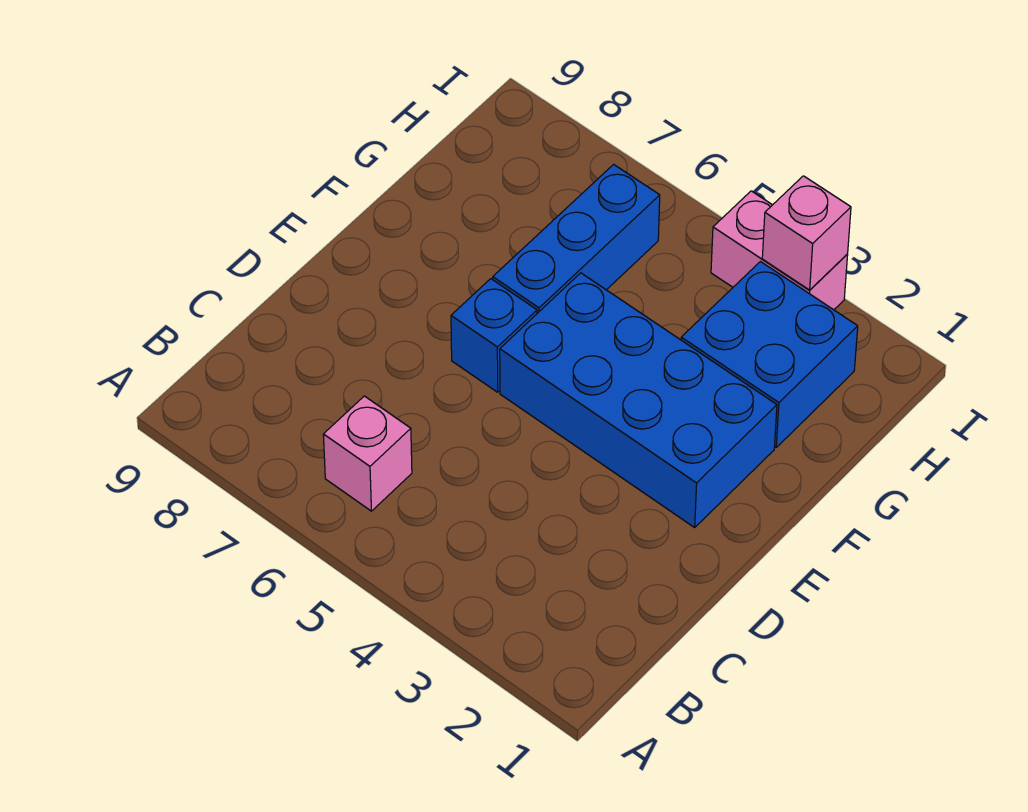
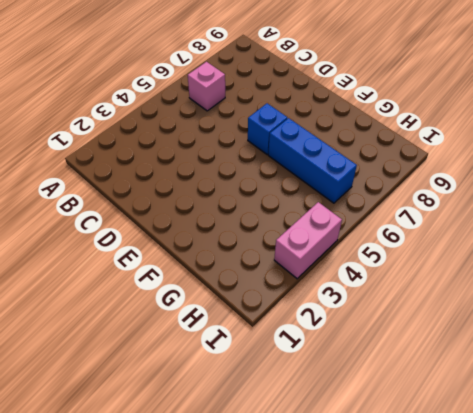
none -> blue 2x4 brick [500,273,777,527]
none -> blue 2x2 brick [681,262,858,447]

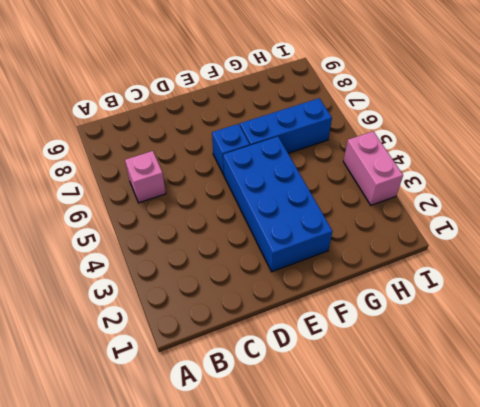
none -> blue 2x2 brick [681,262,858,447]
none -> pink 1x1 brick [762,176,851,290]

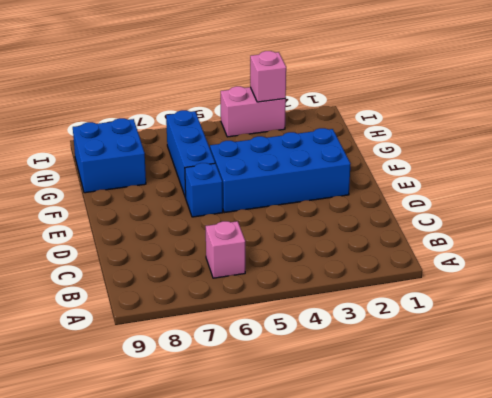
blue 2x2 brick [73,118,146,193] -> blue 2x2 brick moved to [681,262,858,447]

